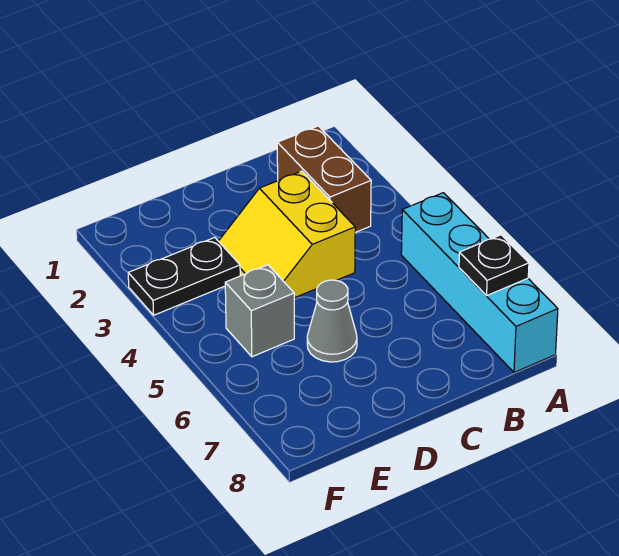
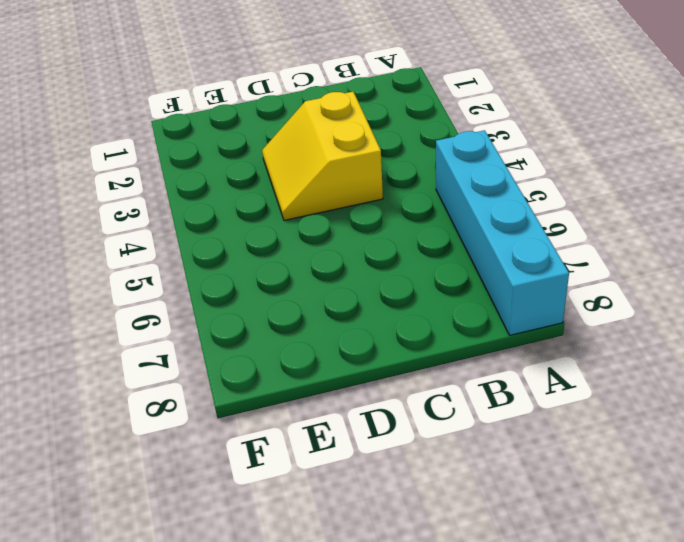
none -> brown 1x2 brick [277,126,371,232]
none -> grey 1x1 cone [307,280,357,362]

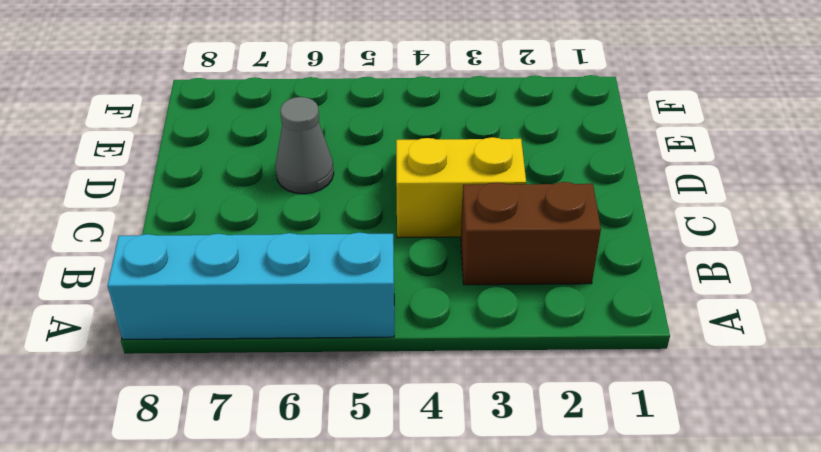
none -> black 1x2 plate [128,237,240,315]
none -> grey 1x1 brick [225,265,294,357]

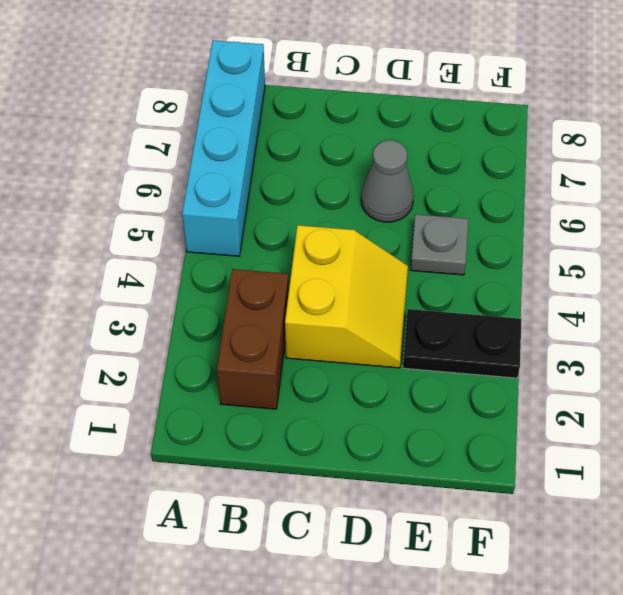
grey 1x1 plate [410,214,468,275] -> grey 1x1 brick [225,265,294,357]
none -> black 1x1 plate [459,235,529,296]

